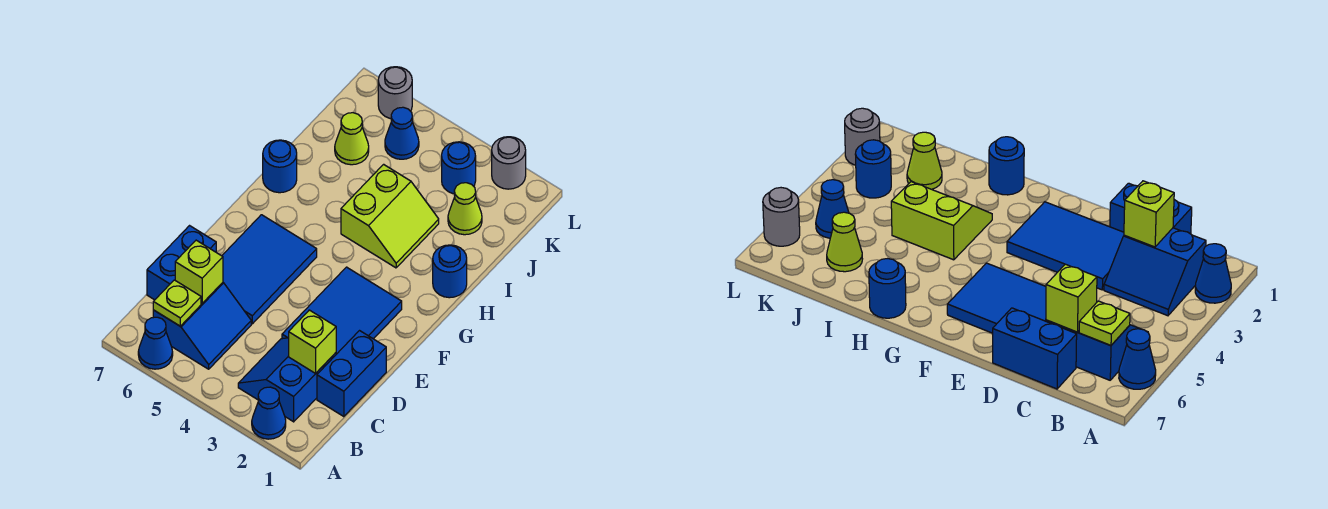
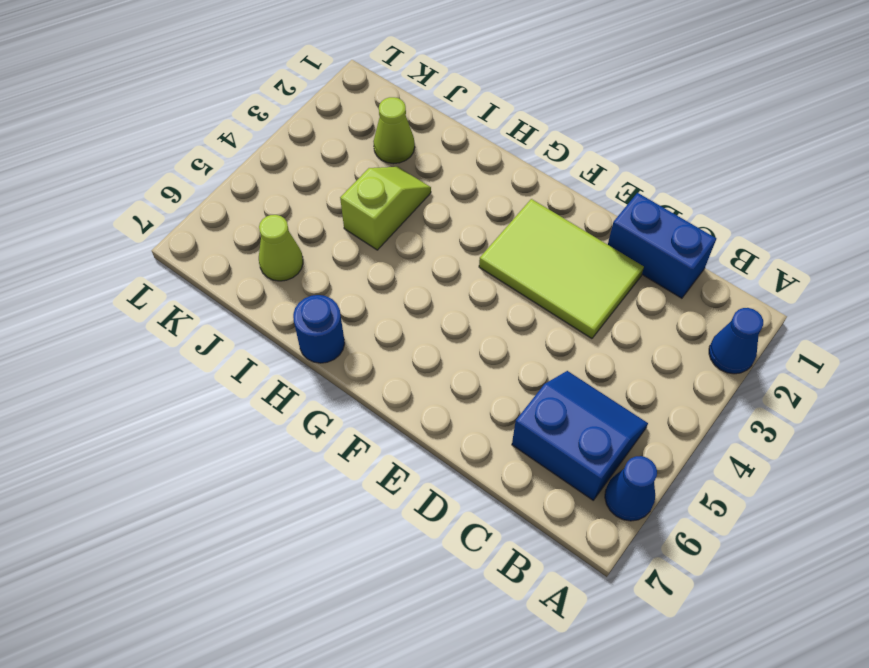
lime 2x3 tile [479,199,644,339] -> blue 2x3 tile [282,267,402,354]
lime 1x2 slope [340,167,431,250] -> lime 2x2 slope [341,164,439,268]
none -> blue 2x2 slope [238,338,336,422]
none -> blue 1x2 brick [147,226,216,300]
none -> blue 2x3 tile [222,215,317,324]

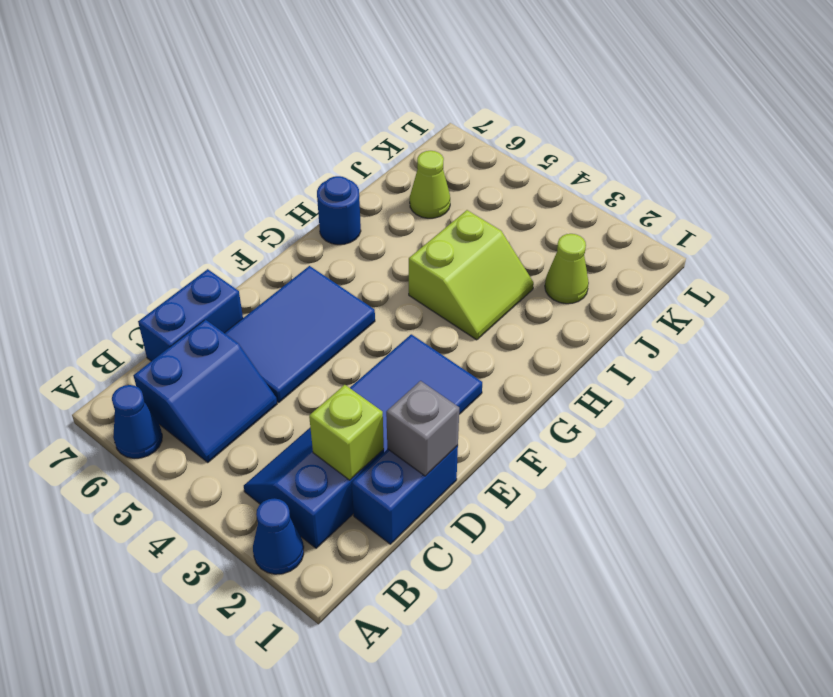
grey 1x1 brick [386,381,459,476] -> none
none -> blue 1x1 round brick [433,245,467,298]
none -> blue 1x1 round brick [442,142,476,194]
none -> blue 1x1 cone [385,107,419,159]

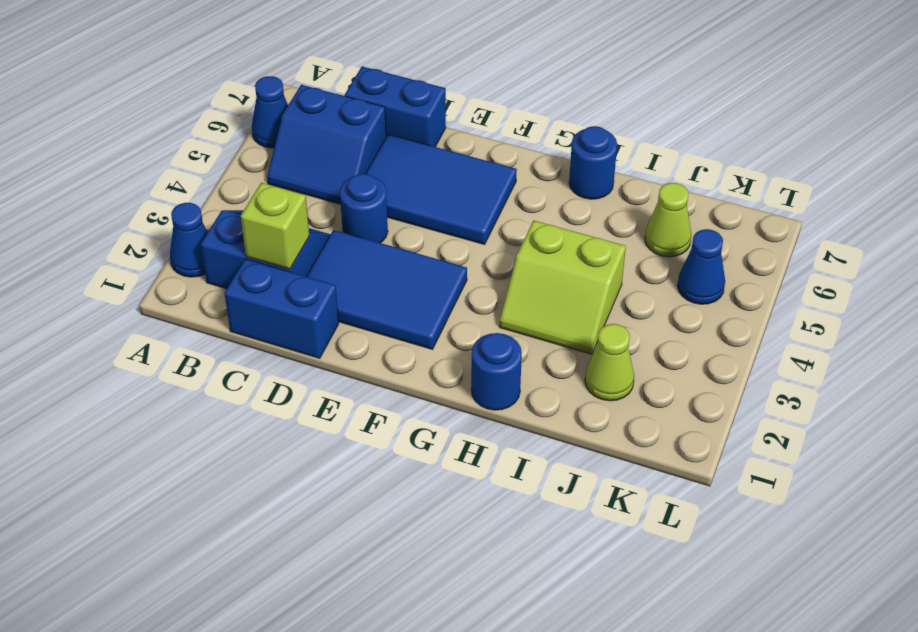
blue 1x1 round brick [340,174,388,243] -> blue 1x1 round brick moved to [442,142,476,194]
none -> grey 1x1 round brick [492,137,526,189]
none -> grey 1x1 round brick [378,67,412,119]
none -> lime 1x1 plate [153,280,201,326]

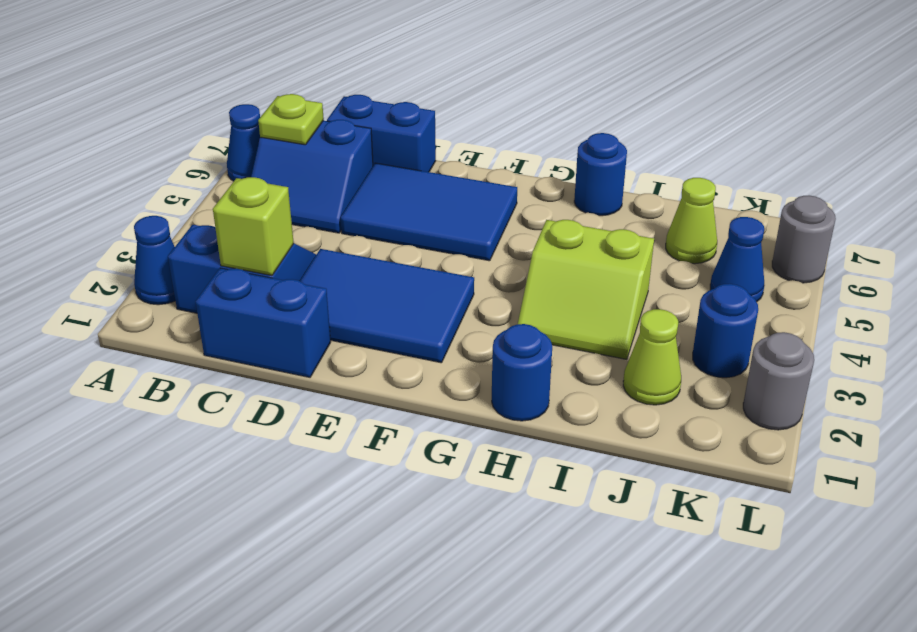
none -> lime 1x1 brick [175,240,223,303]

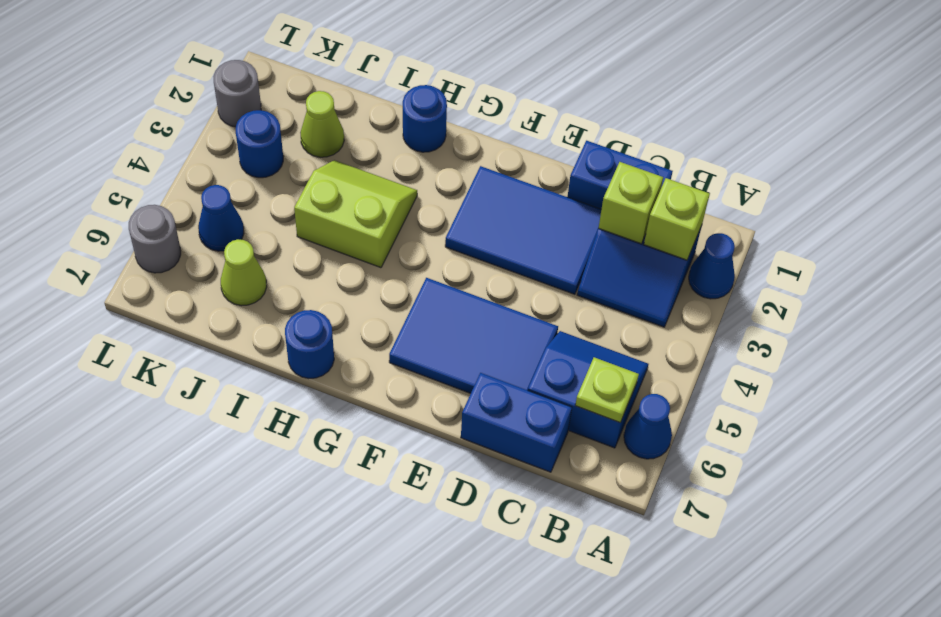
lime 1x1 brick [644,178,710,260] -> lime 1x1 brick moved to [175,240,223,303]

